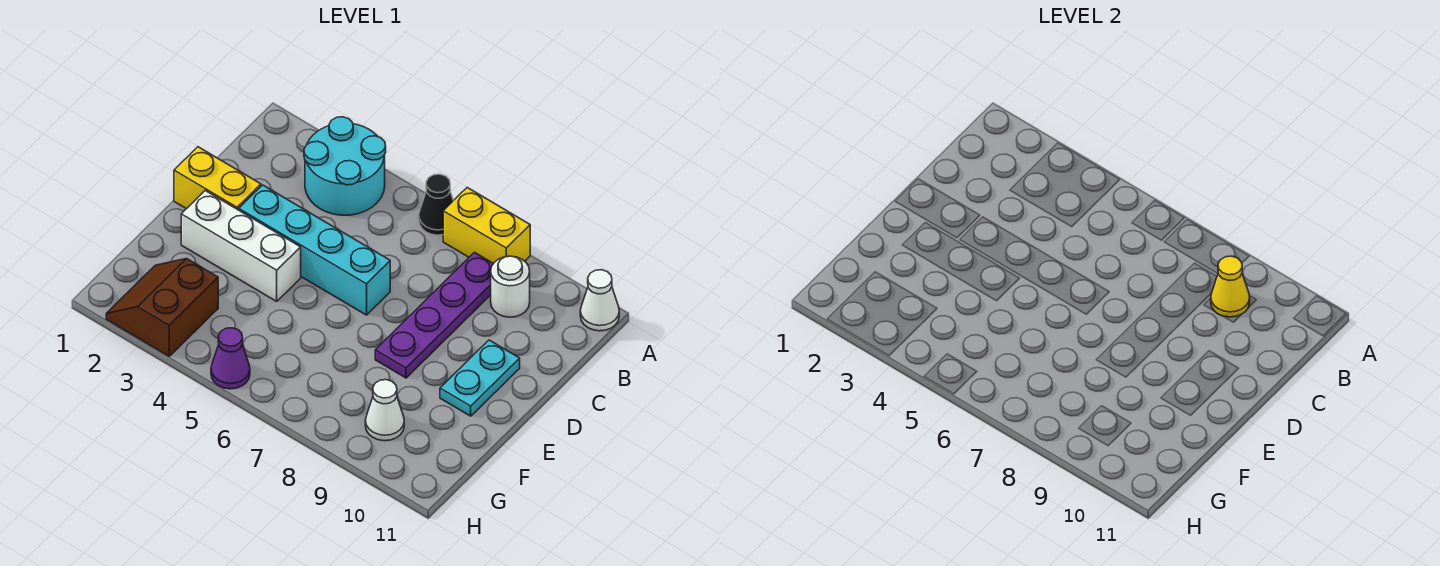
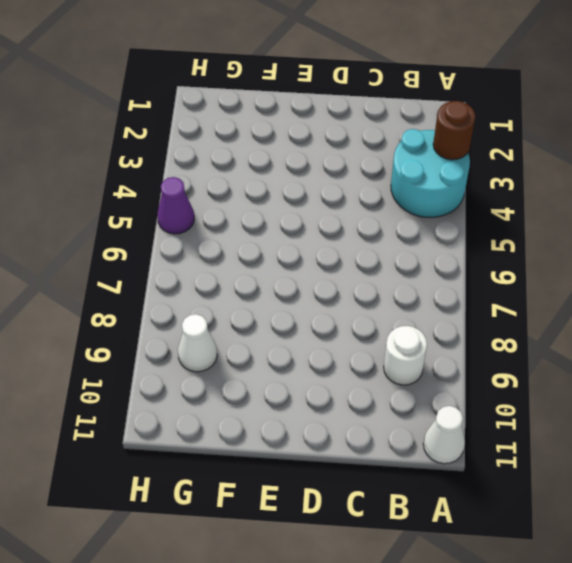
brown 1x1 round brick [433,101,475,160] -> none
none -> black 1x1 cone [419,174,453,235]
none -> yellow 1x2 brick [443,188,530,264]
none -> purple 1x4 plate [375,252,493,378]

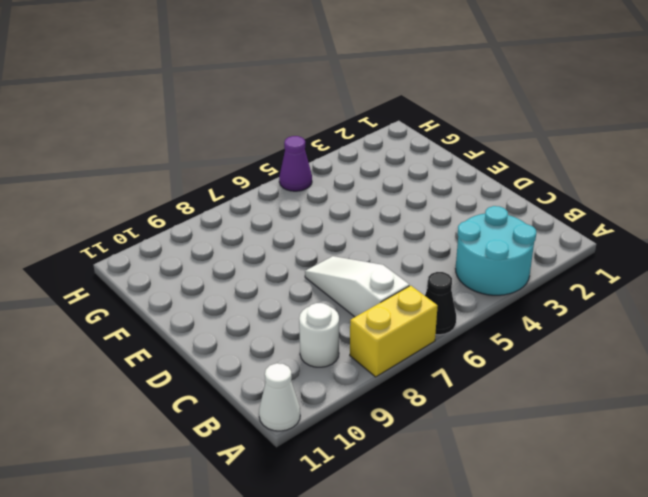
white 1x3 slope [305,256,409,317] -> none
none -> purple 1x4 plate [375,252,493,378]
none -> yellow 1x2 brick [174,147,261,210]
none -> cyan 1x4 brick [239,185,390,315]

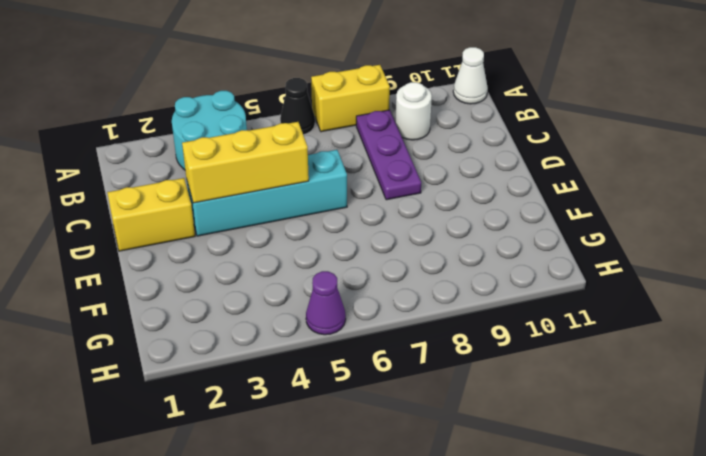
purple 1x3 plate [356,110,421,200] -> purple 1x4 plate [375,252,493,378]
yellow 1x3 brick [182,122,309,203] -> none
none -> cyan 1x2 plate [440,340,520,416]
none -> white 1x3 brick [181,191,301,301]
none -> brown 2x2 slope [106,259,218,356]

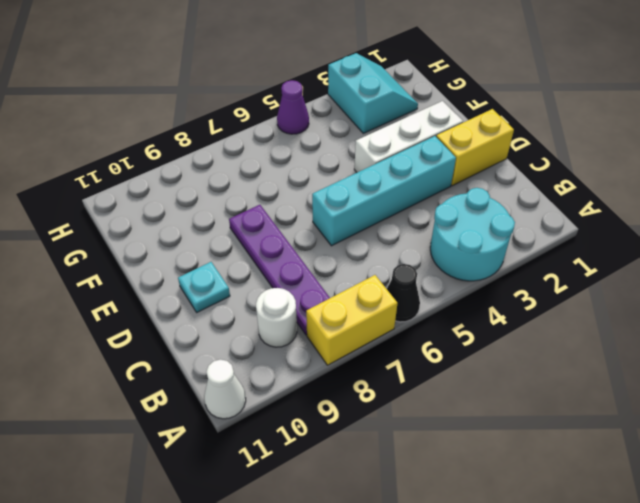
cyan 1x1 plate [178,262,230,312] -> cyan 1x2 plate [440,340,520,416]
cyan 2x2 slope [328,53,418,133] -> brown 2x2 slope [106,259,218,356]
none -> white 1x1 cone [365,380,404,441]
none -> yellow 1x1 cone [1211,256,1250,317]

